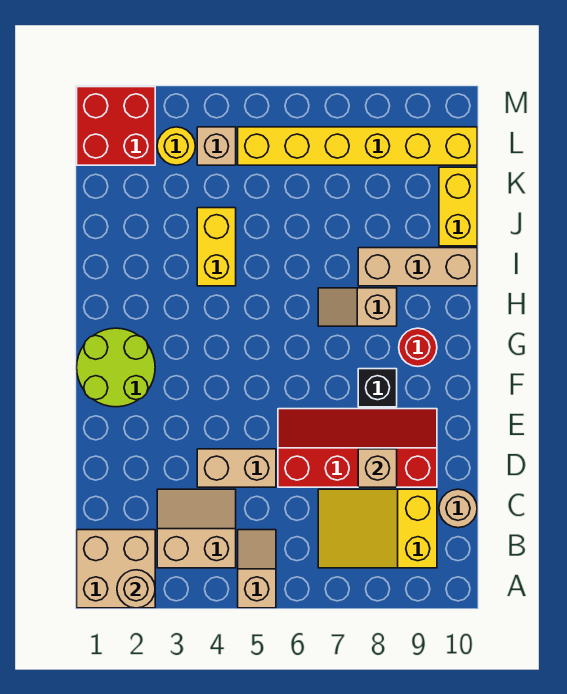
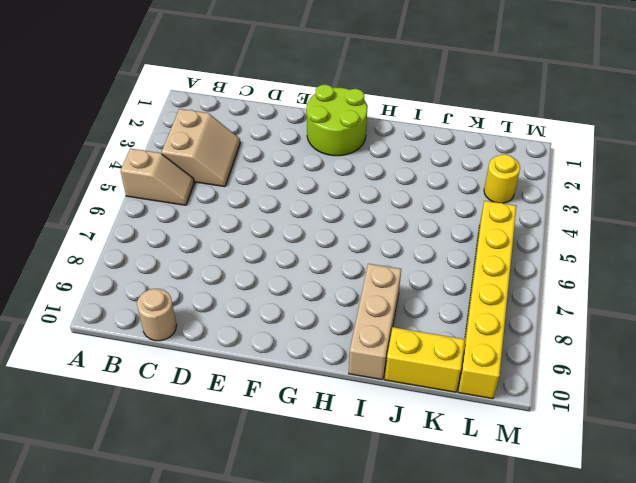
none -> tan 2x2 brick [77,530,155,608]
none -> yellow 2x3 slope [318,489,437,568]
none -> tan 1x2 brick [197,449,276,487]

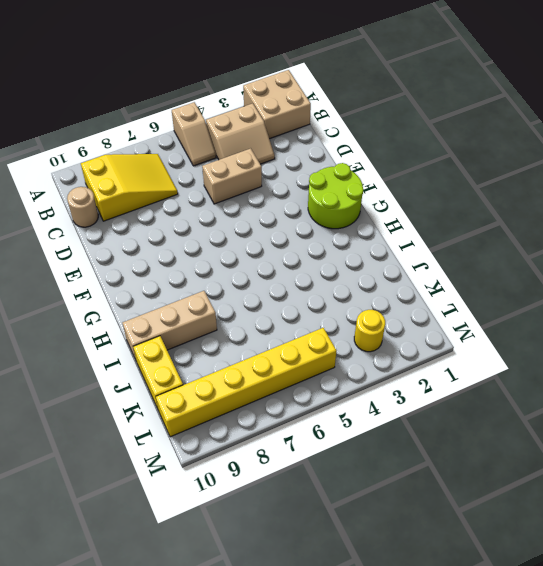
none -> red 2x4 slope [278,409,437,487]
none -> black 1x1 brick [358,369,397,407]
none -> red 1x1 round brick [399,328,437,367]

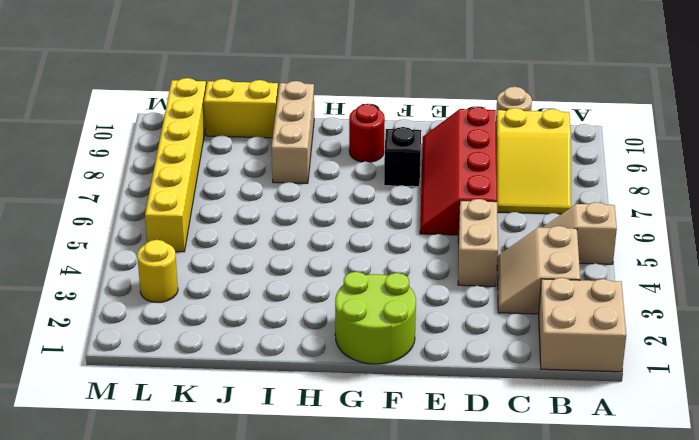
none -> tan 1x2 slope [318,288,397,326]
none -> yellow 1x2 brick [197,208,236,286]
none -> red 2x2 brick [77,87,155,165]

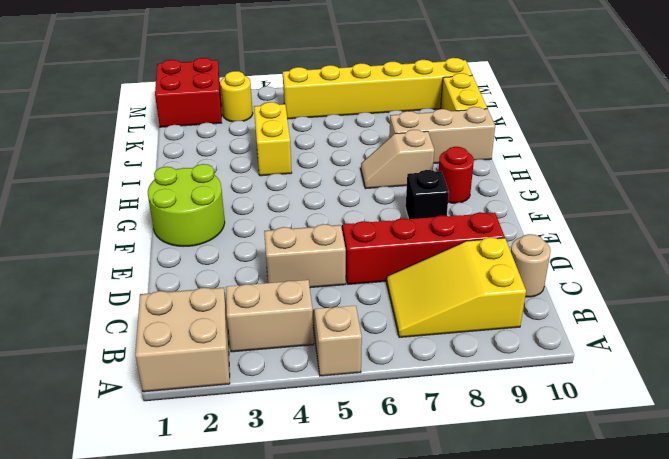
none -> tan 1x1 brick [197,127,236,165]
none -> tan 1x1 round brick [117,570,155,608]
none -> tan 1x1 brick [358,449,397,487]

